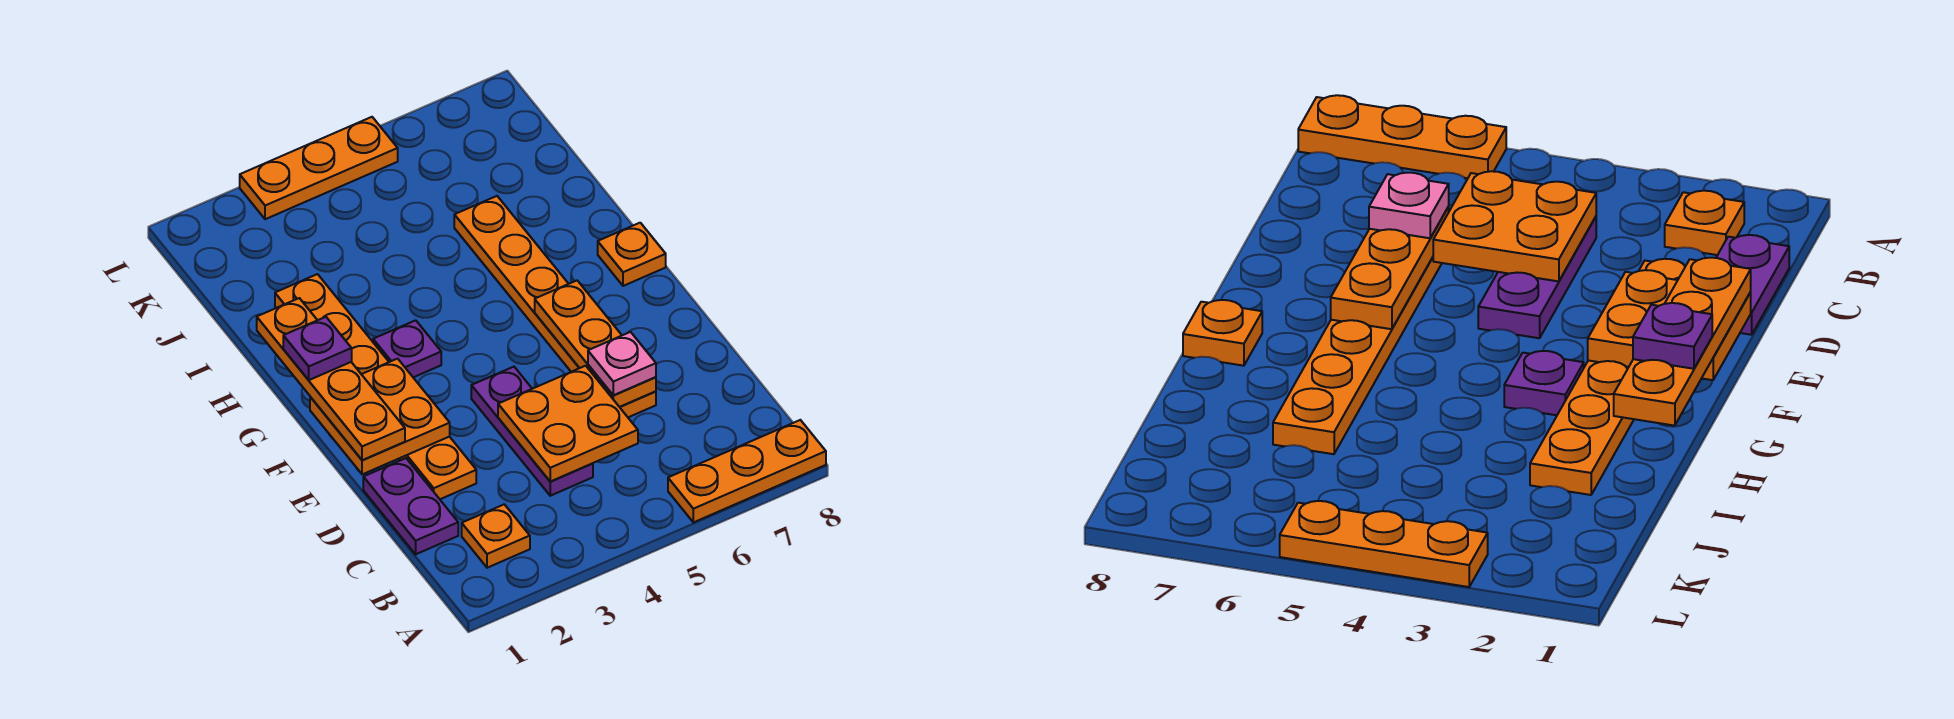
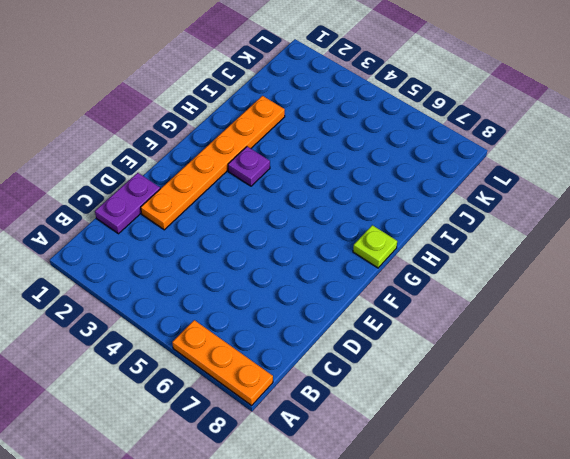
lime 1x1 plate [353,225,397,268] -> orange 1x1 plate [598,223,666,286]
none -> orange 1x1 plate [462,504,530,568]
none -> purple 1x3 plate [471,367,593,496]
none -> orange 1x6 plate [454,196,656,417]

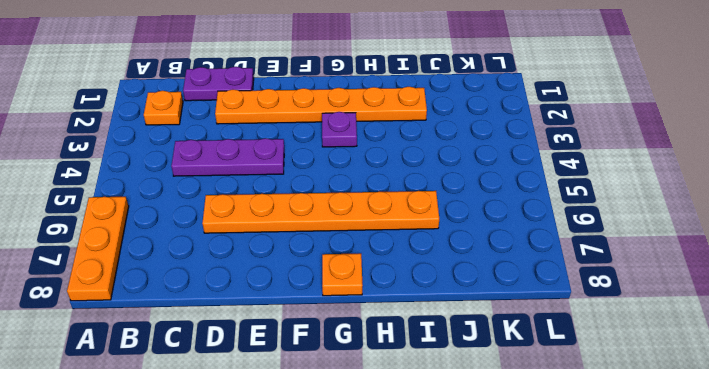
none -> orange 1x3 plate [240,117,398,219]
none -> orange 2x2 plate [498,366,638,481]
none -> orange 1x3 plate [535,281,656,407]

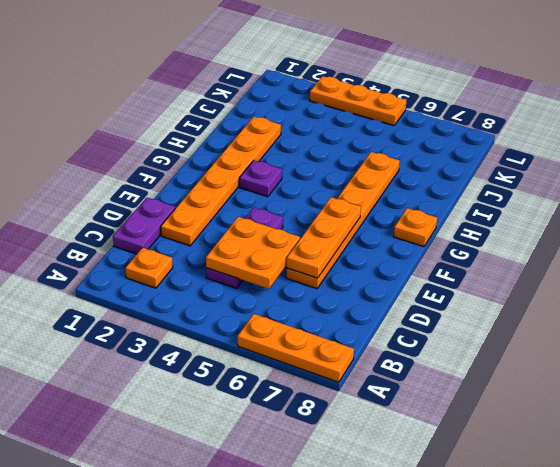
none -> orange 2x2 plate [310,359,450,474]
none -> pink 1x1 plate [588,332,656,395]
none -> orange 1x4 plate [257,298,405,460]

